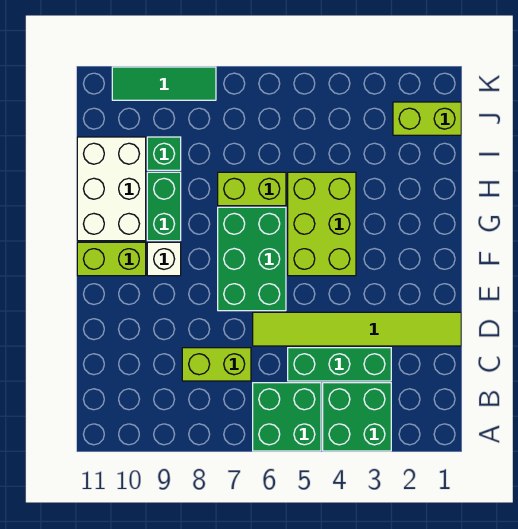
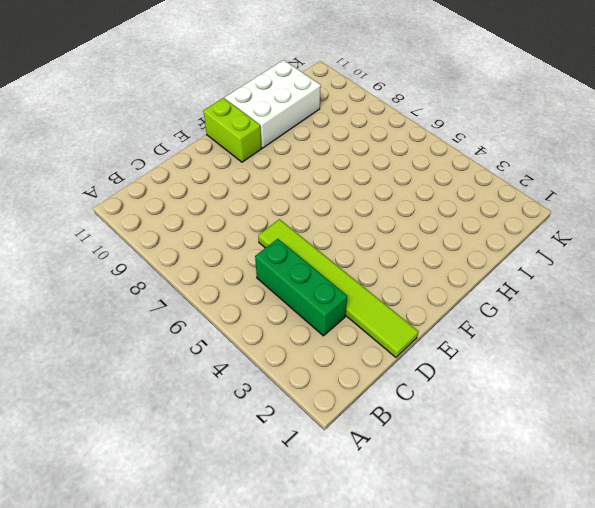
none -> green 2x2 brick [323,383,391,451]
none -> green 2x2 brick [253,383,321,451]
none -> lime 1x2 brick [182,348,251,381]

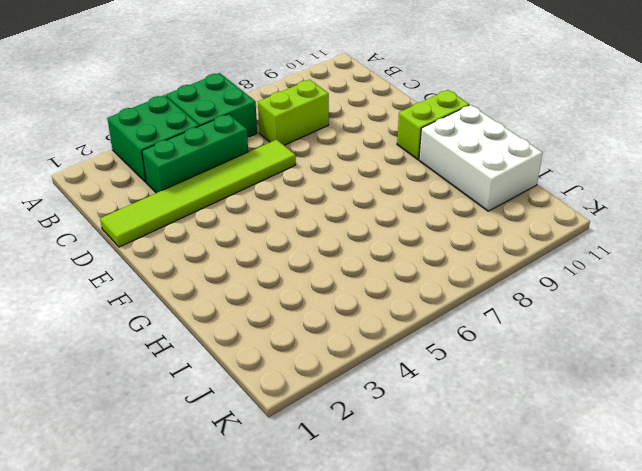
none -> green 2x3 brick [218,207,286,311]
none -> lime 2x3 brick [288,172,356,276]
none -> white 1x1 brick [147,242,181,276]

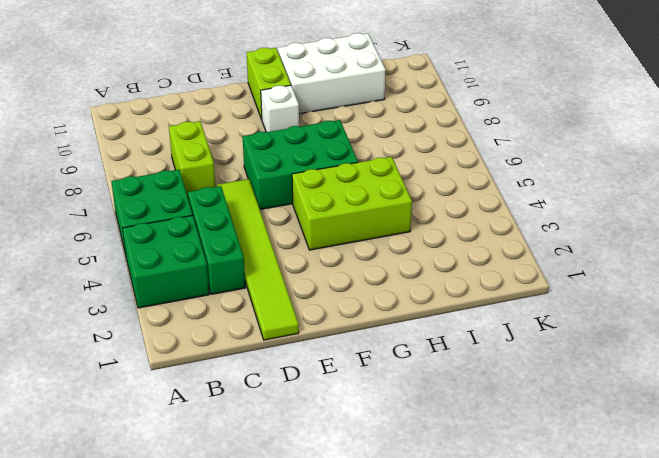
none -> green 1x2 brick [147,172,181,241]
none -> lime 1x2 brick [218,172,286,206]
none -> green 1x1 brick [147,137,181,170]

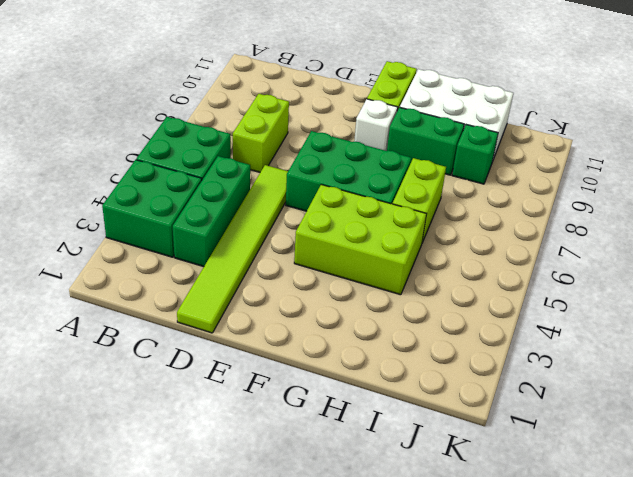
none -> lime 1x2 brick [393,102,461,135]
none -> green 1x3 tile [112,67,216,100]

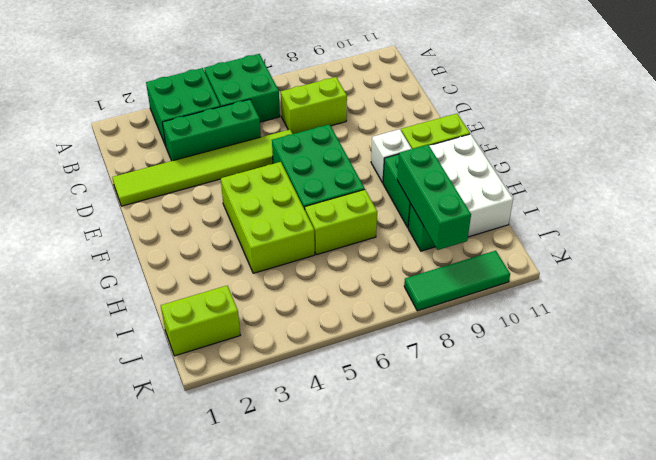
green 1x3 brick [397,145,471,250] -> none

